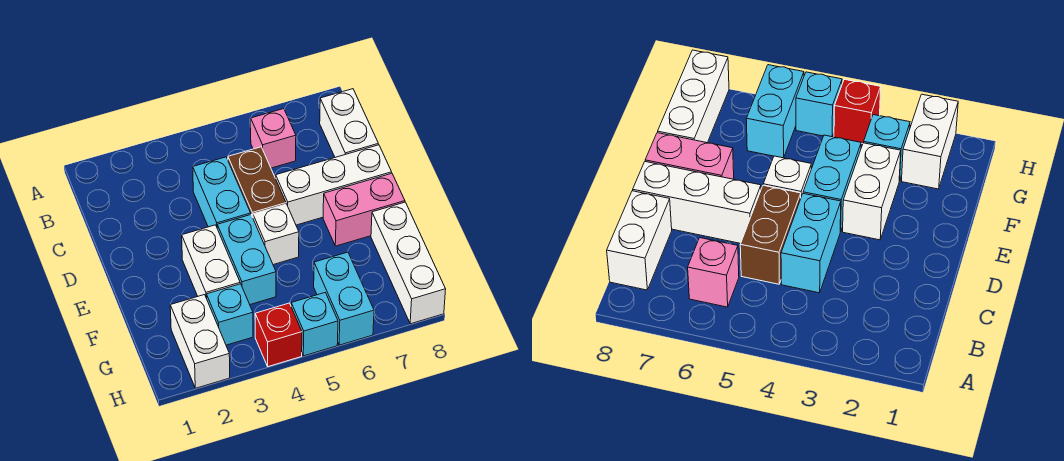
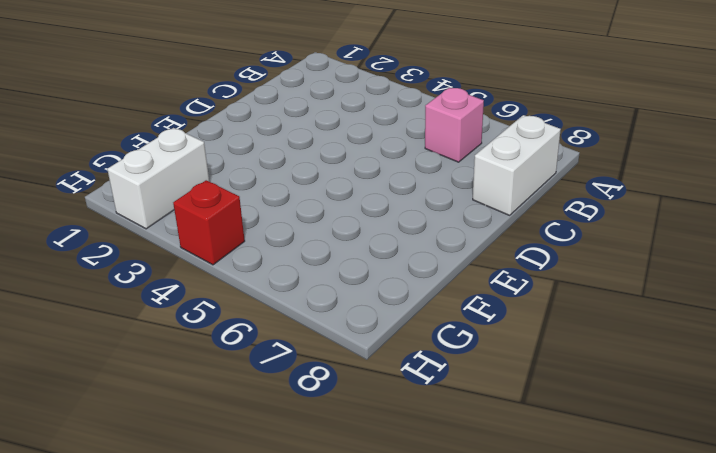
none -> cyan 1x2 brick [193,157,251,227]
none -> brown 1x2 brick [228,147,286,217]
none -> white 1x3 brick [276,145,392,225]

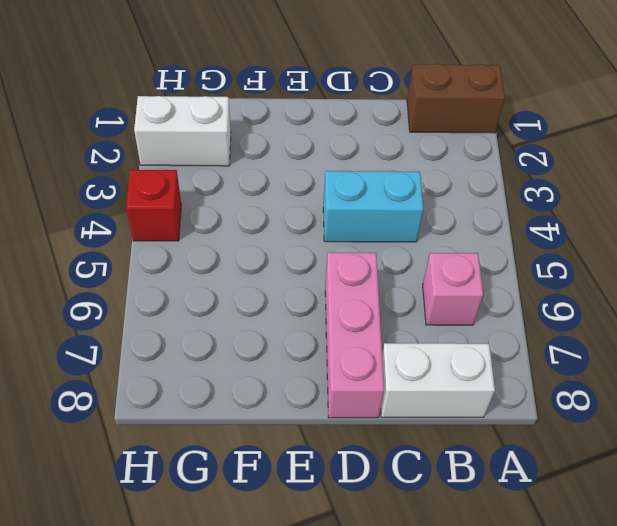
brown 1x2 brick [407,64,505,133] -> brown 1x2 brick moved to [228,147,286,217]
pink 1x3 brick [325,252,384,418] -> white 1x3 brick [276,145,392,225]
none -> white 1x2 brick [182,225,240,298]
none -> cyan 1x2 brick [217,215,276,304]
none -> white 1x1 brick [253,204,299,265]

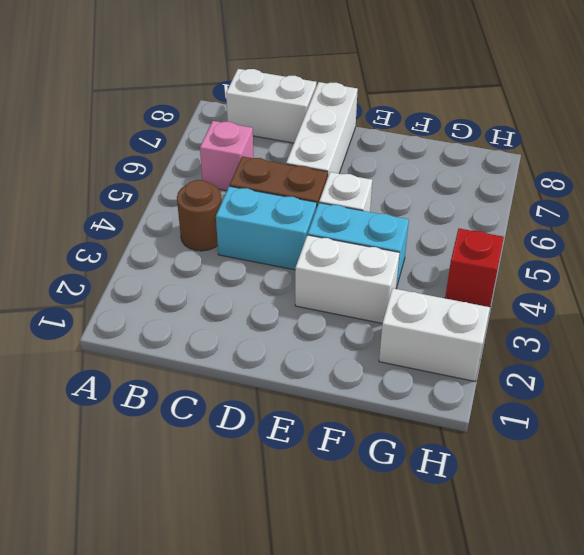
brown 1x1 round brick [177,180,222,251] -> none
none -> pink 1x2 brick [323,173,405,246]
none -> white 1x3 brick [371,202,446,324]
none -> cyan 1x1 brick [207,284,253,345]

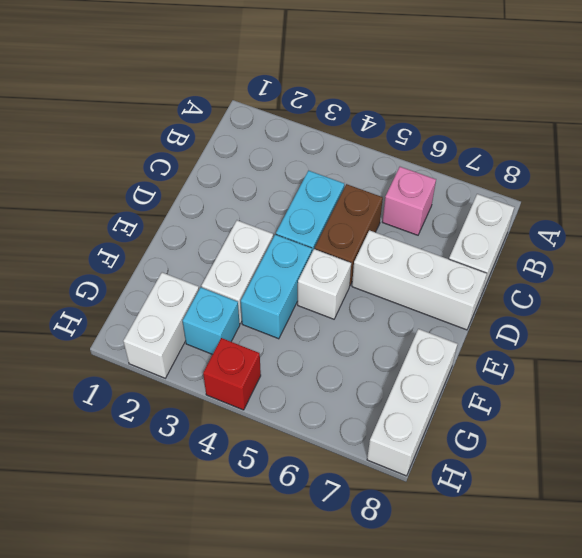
none -> pink 1x2 brick [323,173,405,246]
none -> cyan 1x2 brick [314,252,374,345]
none -> cyan 1x1 brick [291,293,338,356]

